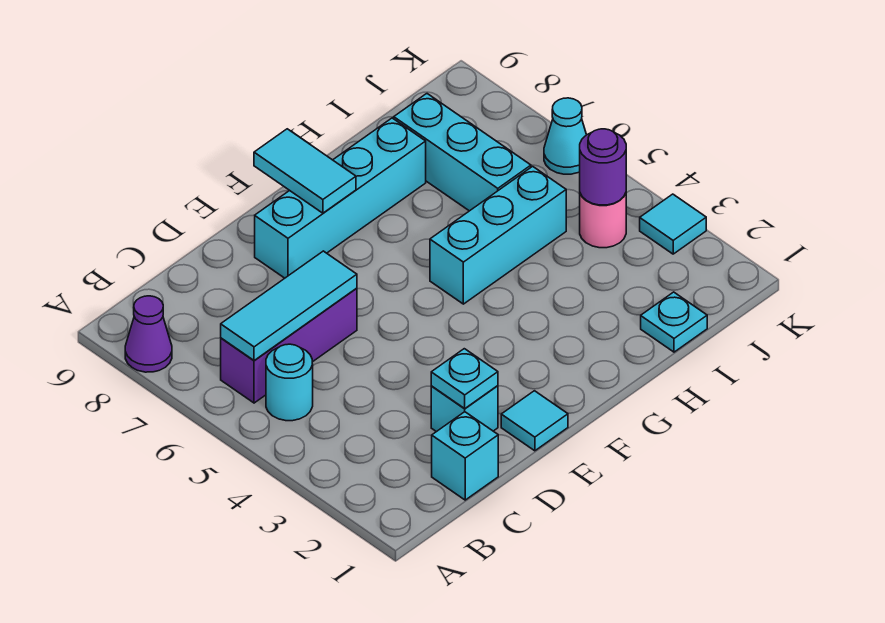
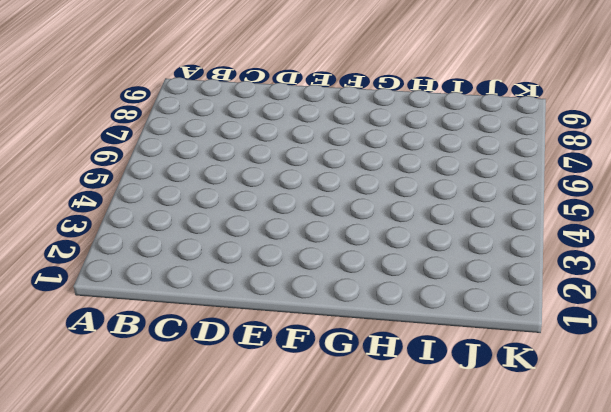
none -> purple 1x1 cone [125,296,172,372]
none -> cyan 1x1 round brick [266,344,313,421]
none -> purple 1x3 brick [221,288,357,403]

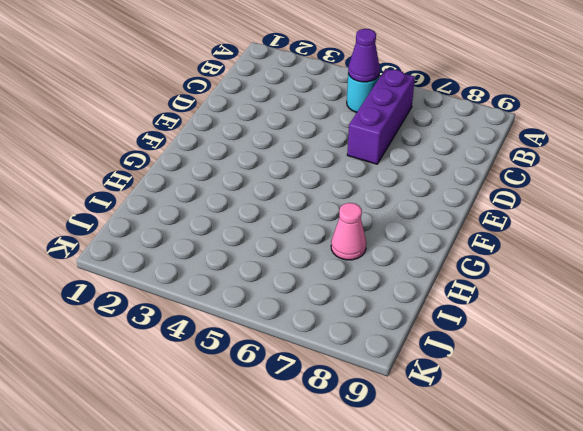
purple 1x1 cone [348,29,380,82] -> purple 1x1 cone moved to [125,296,172,372]
pink 1x1 cone [331,203,366,260] -> none
none -> cyan 1x1 brick [432,412,498,500]
none -> cyan 1x1 brick [431,386,498,432]
none -> cyan 1x1 tile [501,391,568,451]

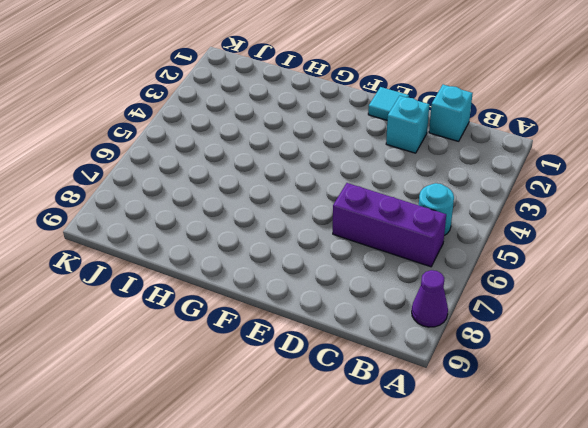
none -> cyan 1x4 brick [255,118,426,278]
none -> cyan 1x3 brick [430,166,566,304]
none -> cyan 1x1 plate [641,292,707,352]

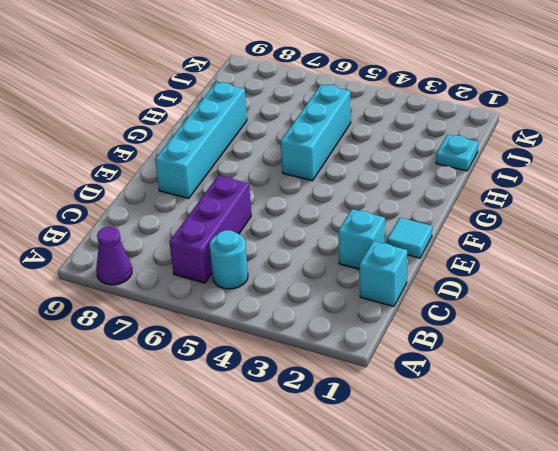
none -> cyan 1x3 brick [394,94,531,211]
none -> pink 1x1 round brick [580,193,626,248]
none -> cyan 1x1 tile [640,194,706,254]

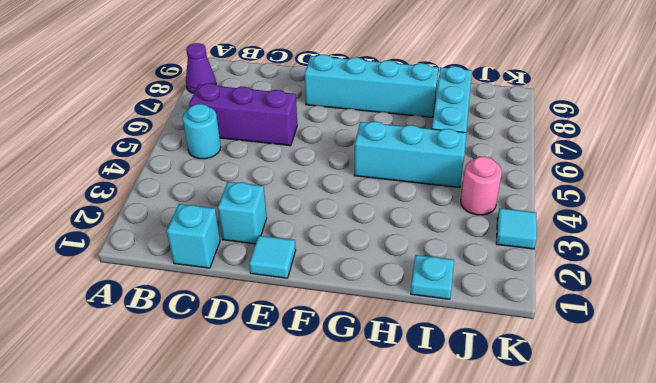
none -> cyan 1x1 cone [544,98,586,174]
none -> cyan 1x3 tile [221,251,357,360]
none -> cyan 1x1 plate [431,349,498,409]

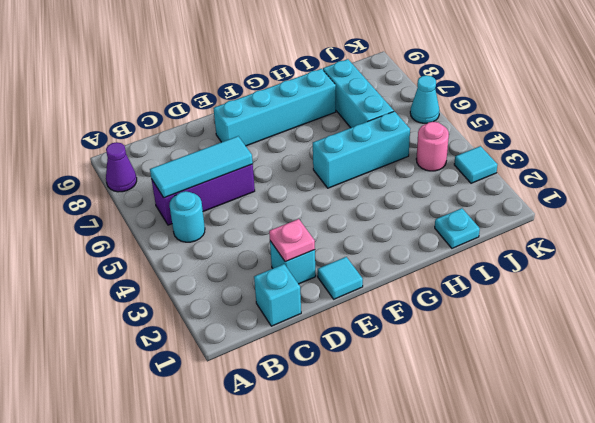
pink 1x1 plate [269,219,315,262] -> cyan 1x1 plate [431,349,498,409]
none -> cyan 1x2 tile [254,129,356,213]
none -> purple 1x1 round brick [580,129,626,205]

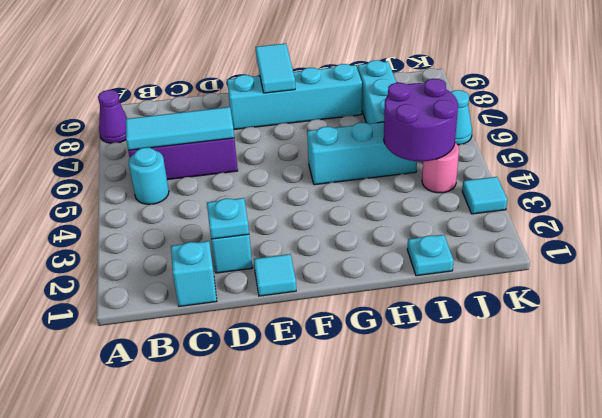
purple 2x2 round brick [384,79,458,161] -> purple 1x1 round brick [580,129,626,205]

